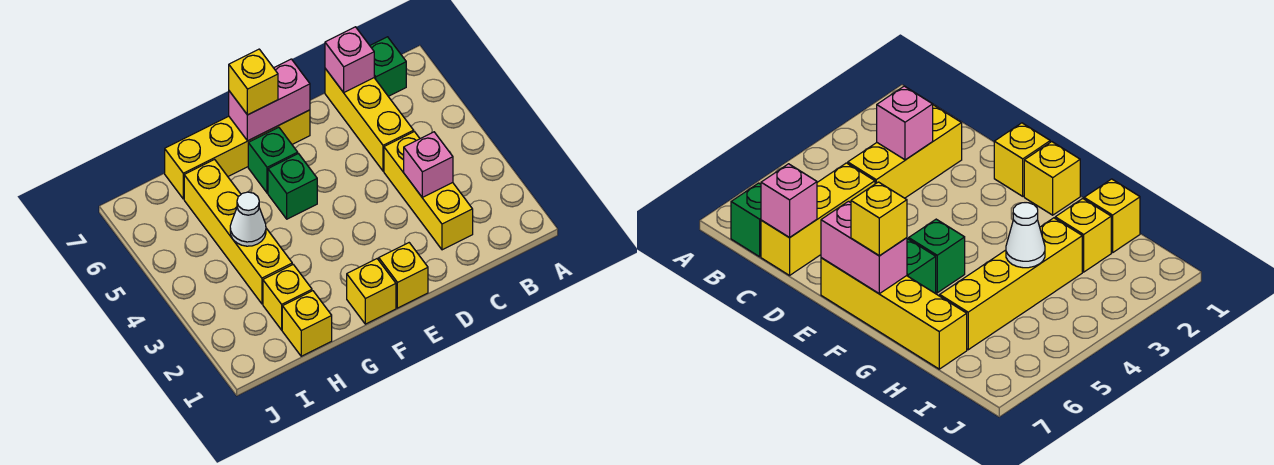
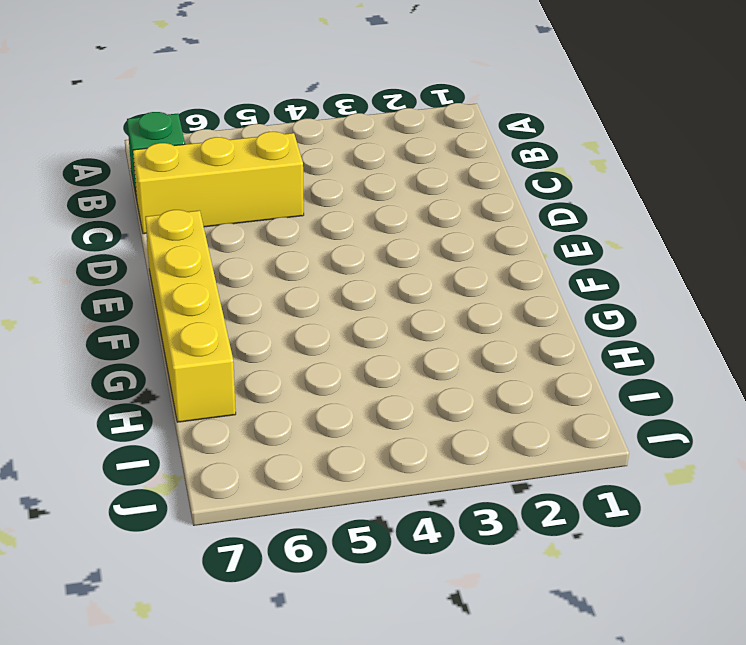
none -> yellow 1x3 brick [384,132,473,250]
none -> yellow 1x1 brick [379,243,428,308]
none -> yellow 1x1 brick [347,259,396,324]

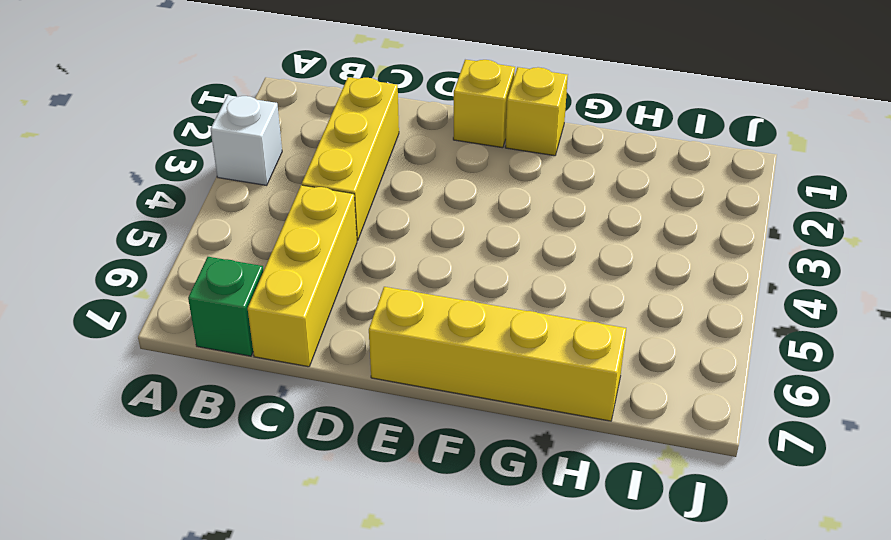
white 1x1 brick [211,95,282,185] -> none
none -> green 1x1 brick [268,154,317,219]
none -> green 1x1 brick [248,127,298,193]
none -> yellow 1x1 brick [282,291,332,356]

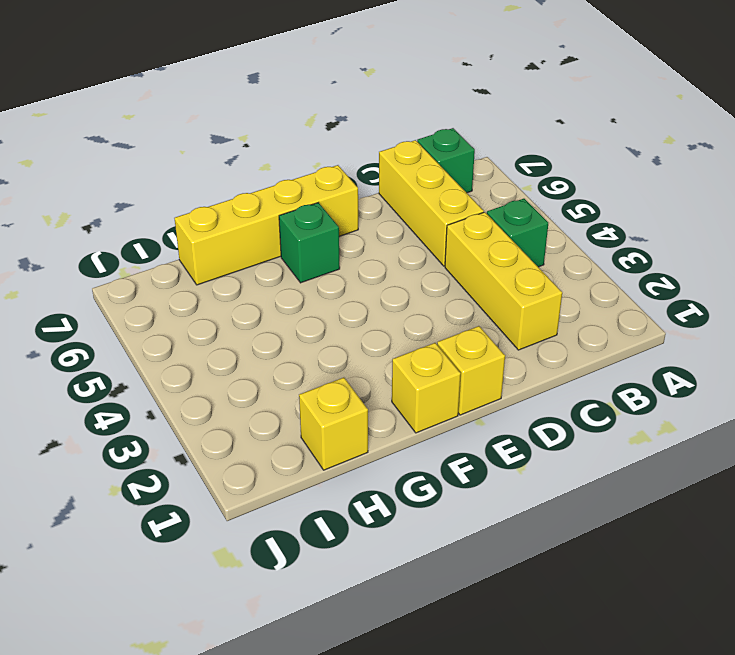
green 1x1 brick [487,199,548,267] -> green 1x1 brick moved to [268,154,317,219]
none -> yellow 1x1 brick [263,265,312,330]
none -> yellow 1x4 brick [184,159,292,304]
none -> pink 1x1 brick [404,132,453,197]

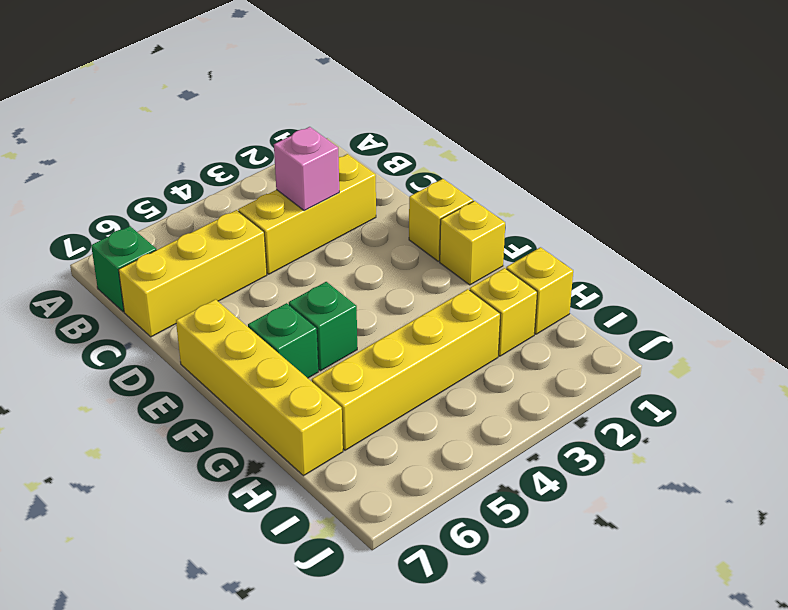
none -> pink 1x1 brick [325,27,374,92]
none -> pink 1x2 brick [229,59,310,141]
none -> white 1x1 cone [230,192,266,246]

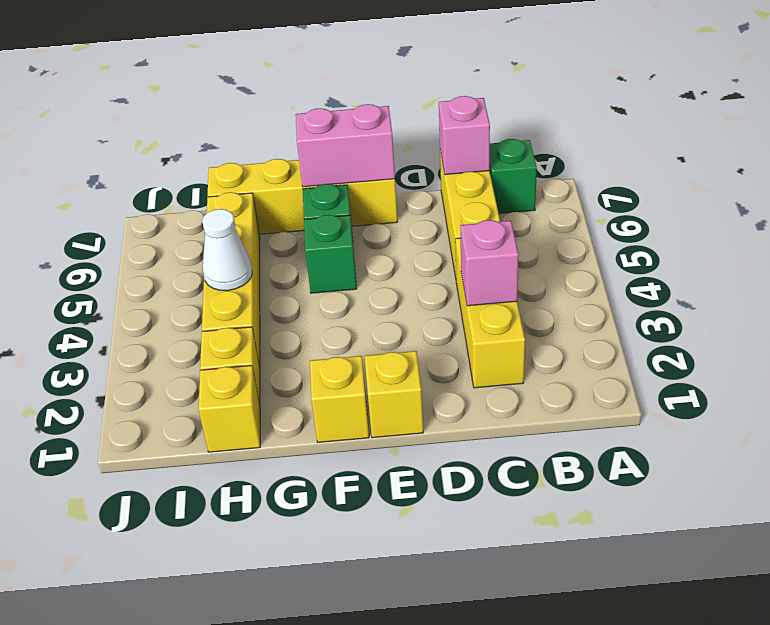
none -> yellow 1x1 brick [229,49,278,115]

